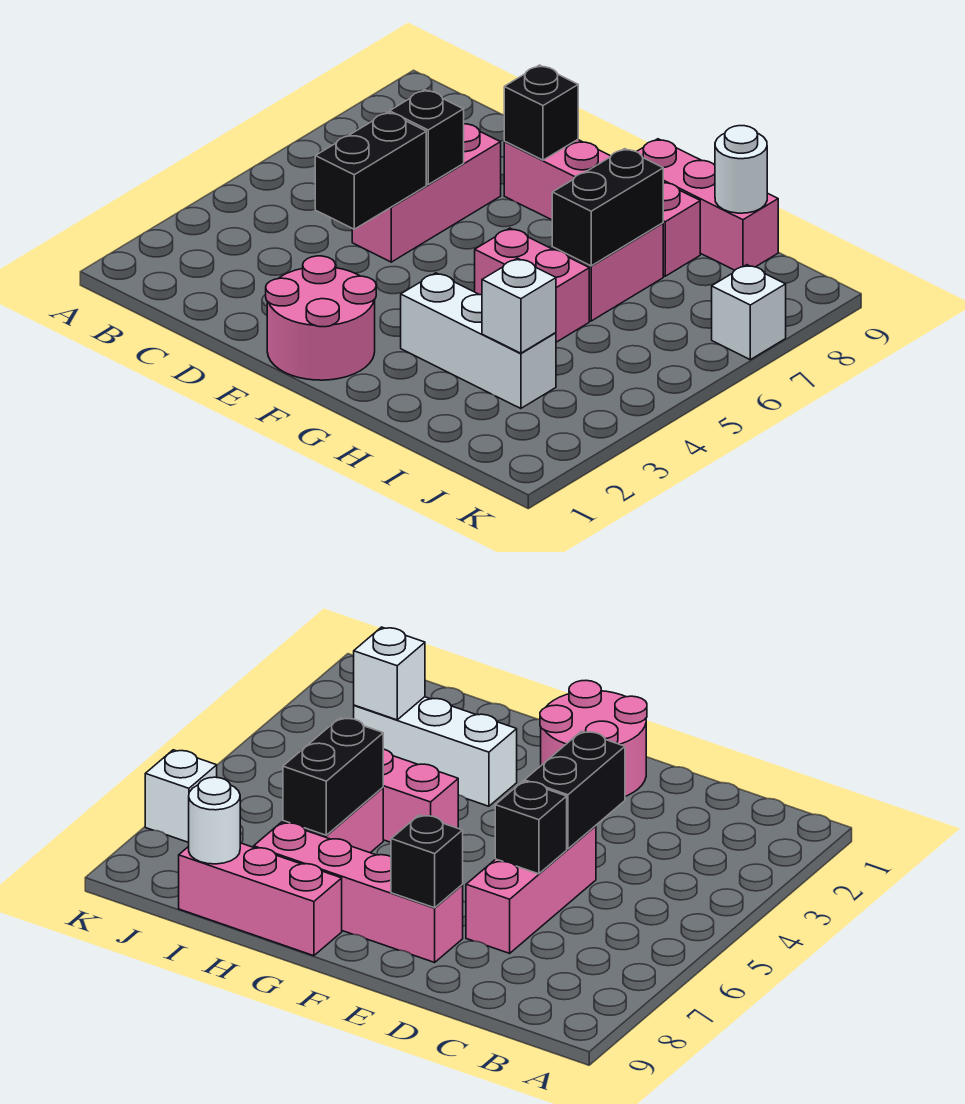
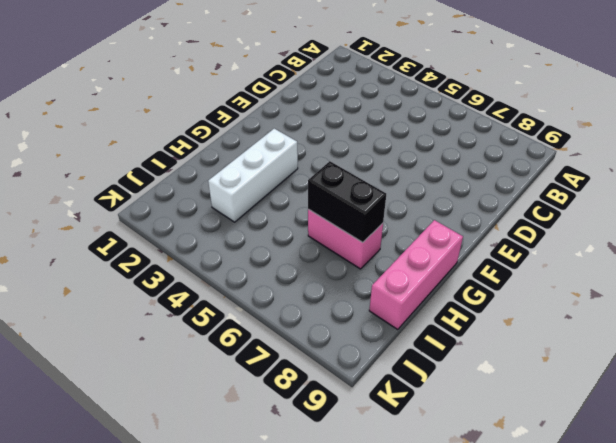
none -> pink 1x3 brick [352,124,501,262]
none -> pink 2x2 round brick [266,256,376,380]
none -> pink 1x4 brick [504,140,700,276]

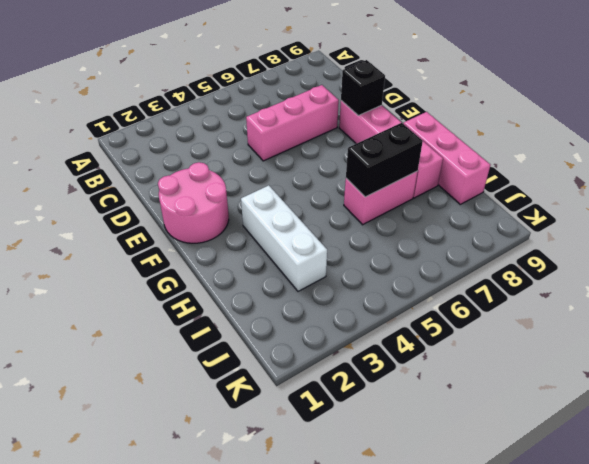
none -> pink 1x2 brick [475,228,589,342]
none -> white 1x1 brick [712,265,786,360]
none -> black 1x2 brick [315,112,426,229]

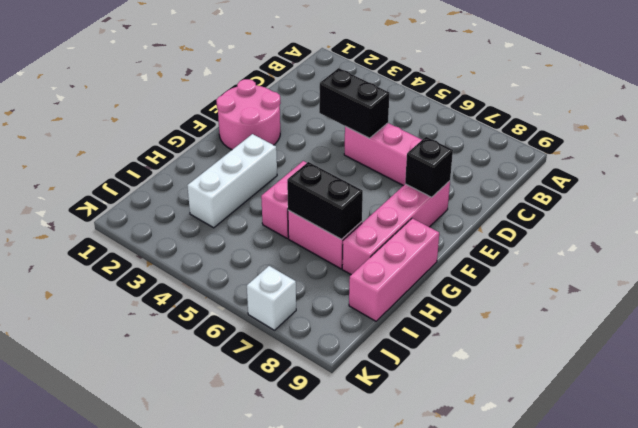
none -> black 1x1 brick [390,90,464,184]
none -> white 1x1 brick [482,258,556,353]
none -> white 1x1 round brick [715,126,767,213]

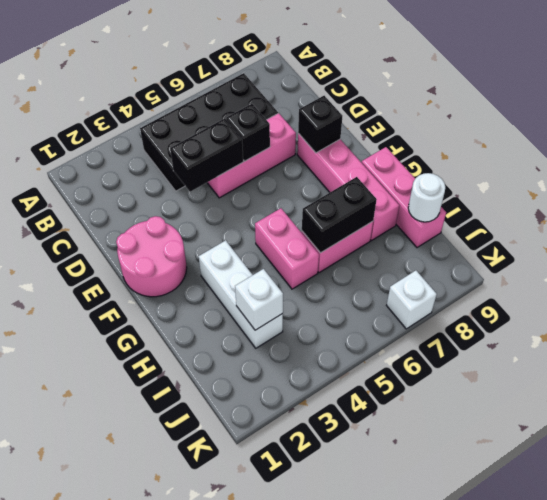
black 2x4 brick [140,73,278,191] -> none

